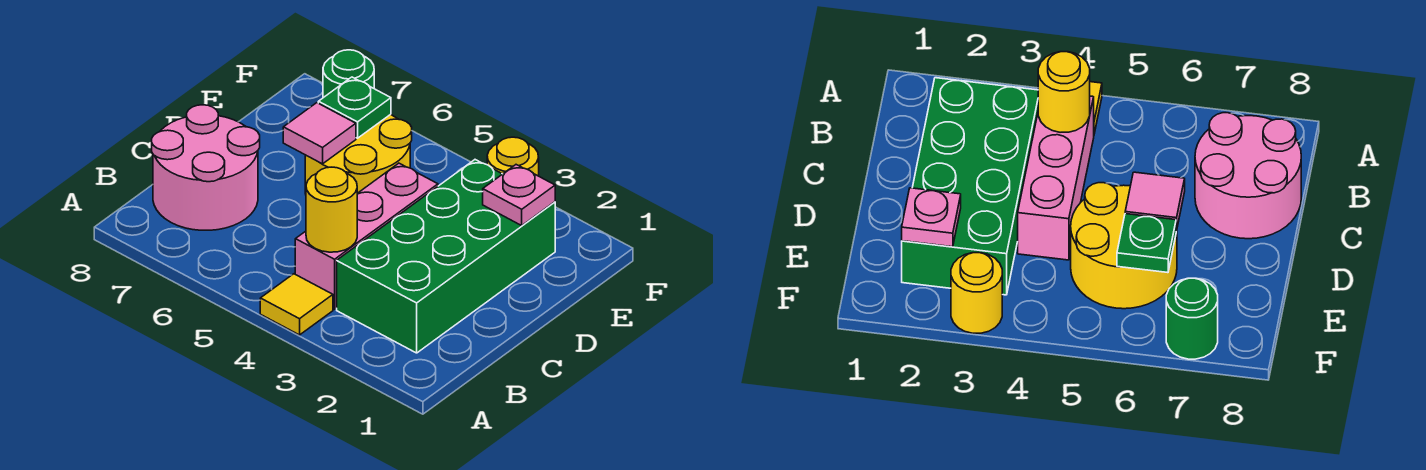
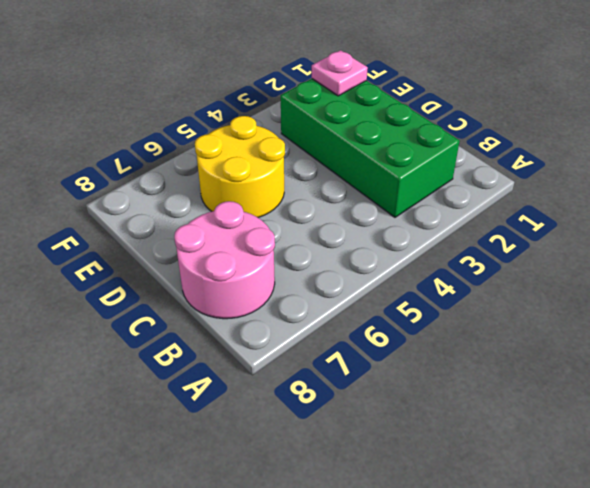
none -> yellow 1x1 tile [260,274,333,335]
none -> pink 1x3 brick [295,163,438,309]

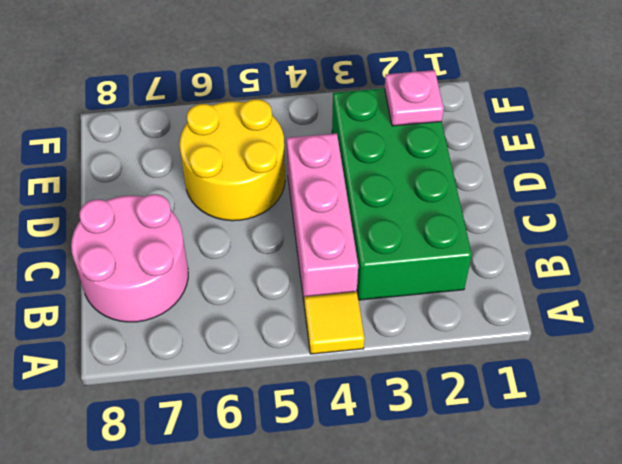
none -> yellow 1x1 round brick [487,137,539,176]
none -> green 1x1 round brick [323,50,374,98]

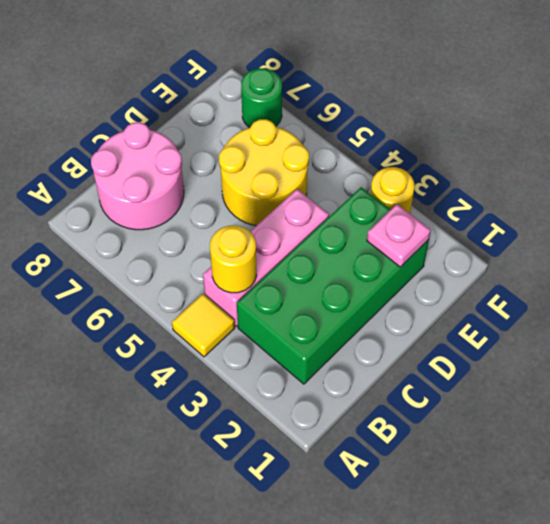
none -> pink 1x1 tile [283,103,356,164]
none -> green 1x1 plate [318,77,391,138]

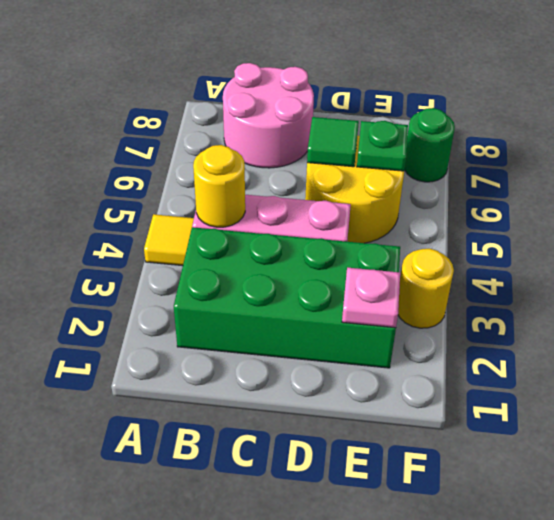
green 1x1 tile [307,117,359,167] -> pink 1x1 tile [283,103,356,164]

